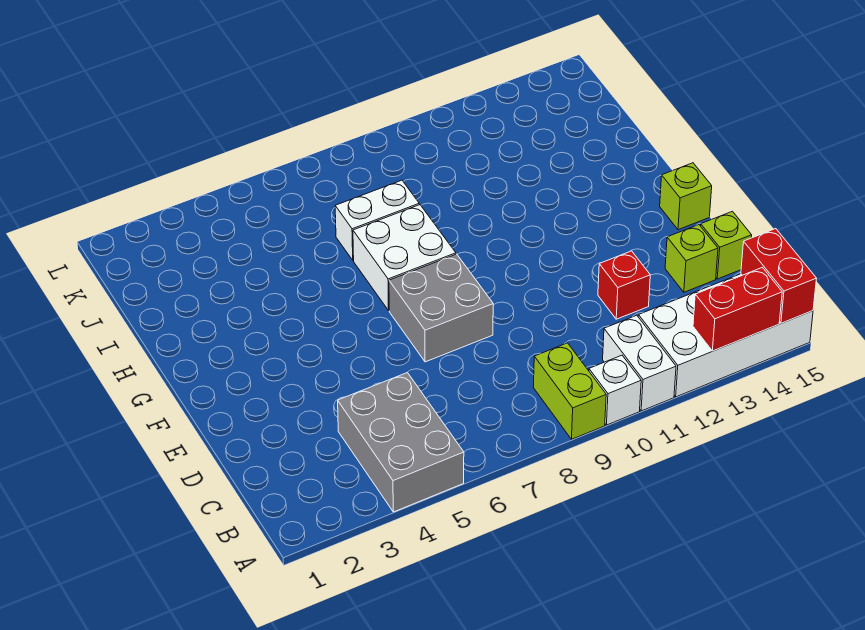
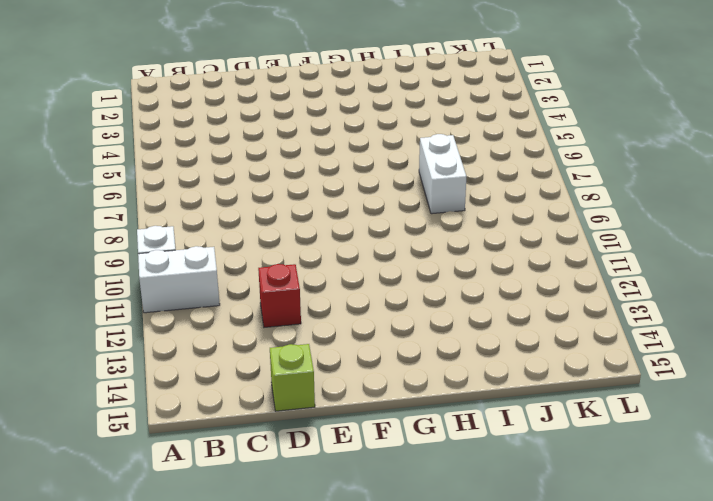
none -> grey 2x3 brick [338,373,464,512]
none -> lime 1x2 brick [533,343,606,439]
none -> white 2x4 brick [638,274,813,397]

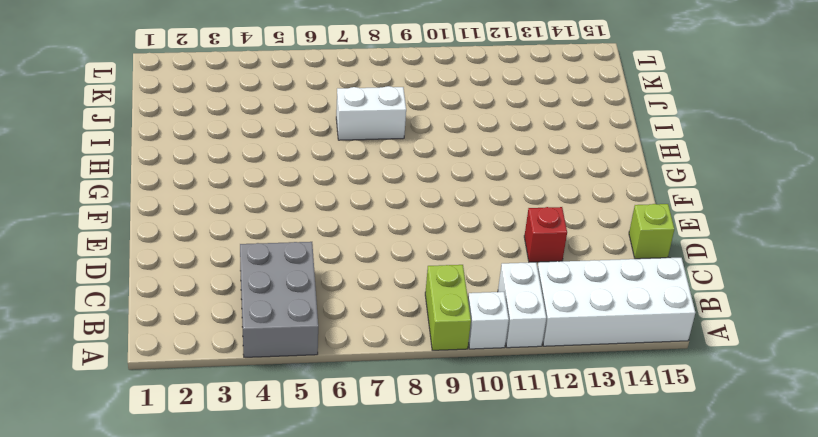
none -> lime 1x1 brick [665,225,718,292]
none -> grey 2x2 brick [389,254,493,362]
none -> lime 1x1 brick [660,163,712,230]

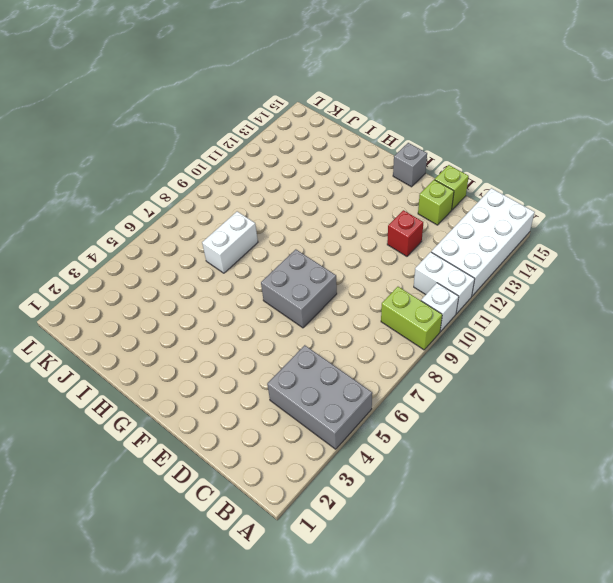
grey 1x1 brick [393,143,427,187] -> lime 1x1 brick [660,163,712,230]
none -> white 2x2 brick [353,205,456,310]
none -> red 1x2 brick [693,267,782,351]
none -> red 1x2 brick [741,229,817,323]

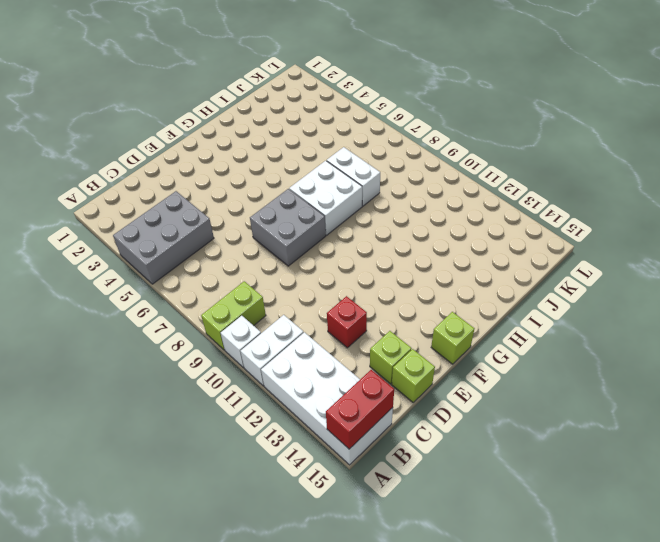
none -> red 1x2 brick [693,267,782,351]

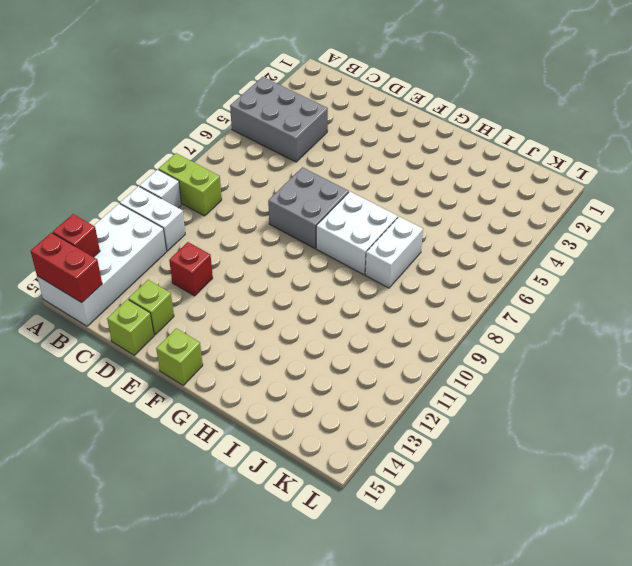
red 1x1 brick [53,214,100,257] -> red 1x2 brick [693,267,782,351]

